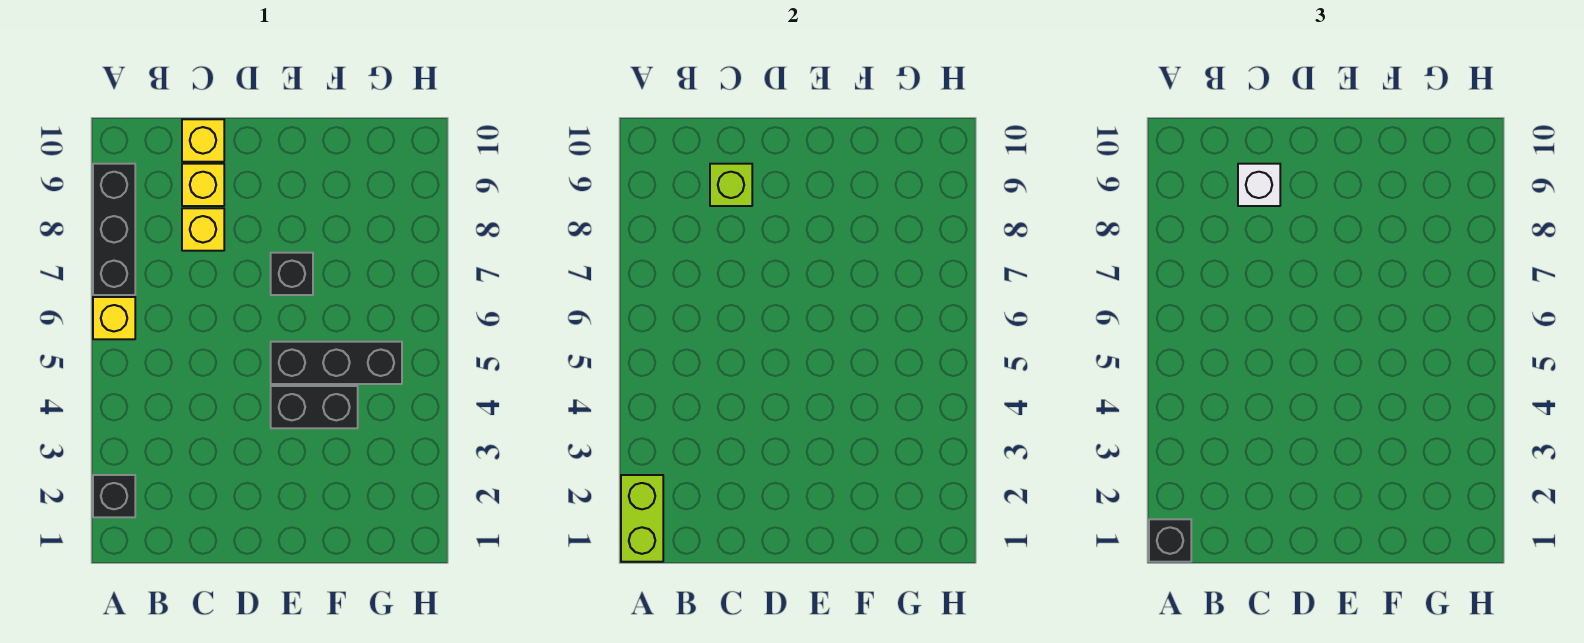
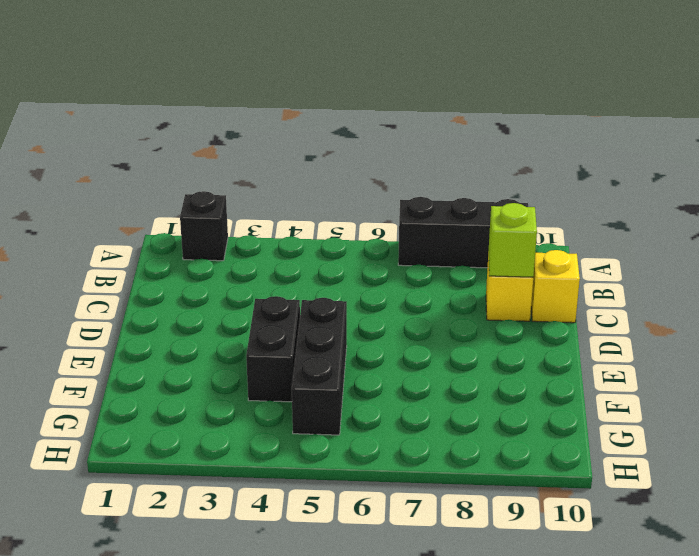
none -> yellow 1x1 brick [93,297,135,339]
none -> yellow 1x1 brick [182,208,224,251]
none -> black 1x1 brick [271,253,313,295]

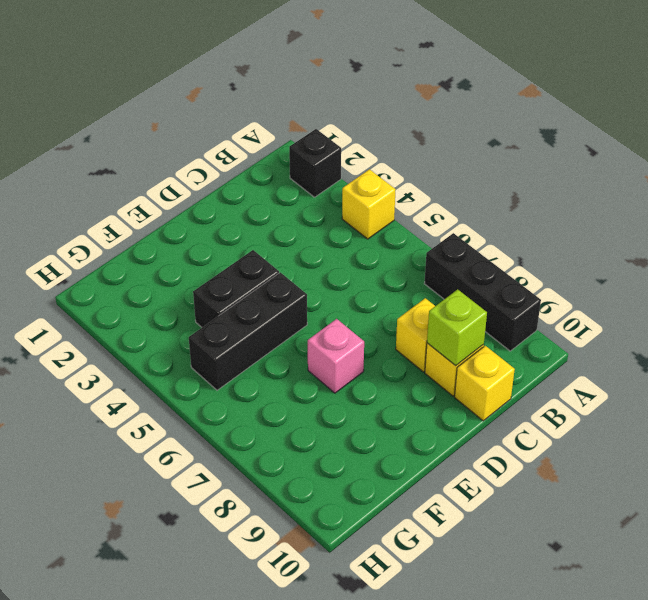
yellow 1x1 brick [342,169,396,239] -> yellow 1x1 brick moved to [93,297,135,339]
pink 1x1 brick [308,319,364,393] -> black 1x1 brick [271,253,313,295]
none -> lime 1x2 brick [621,475,663,562]
none -> black 1x1 brick [1149,519,1191,562]
none -> white 1x1 brick [1238,164,1280,206]

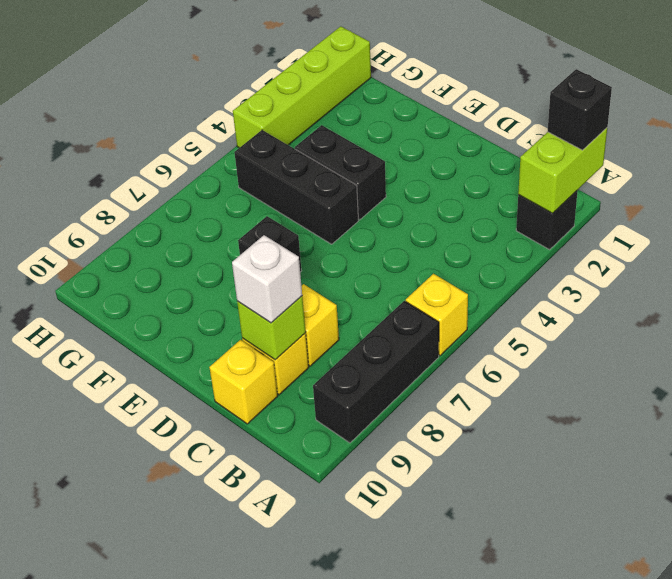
lime 1x4 brick [233,26,371,148] -> none

